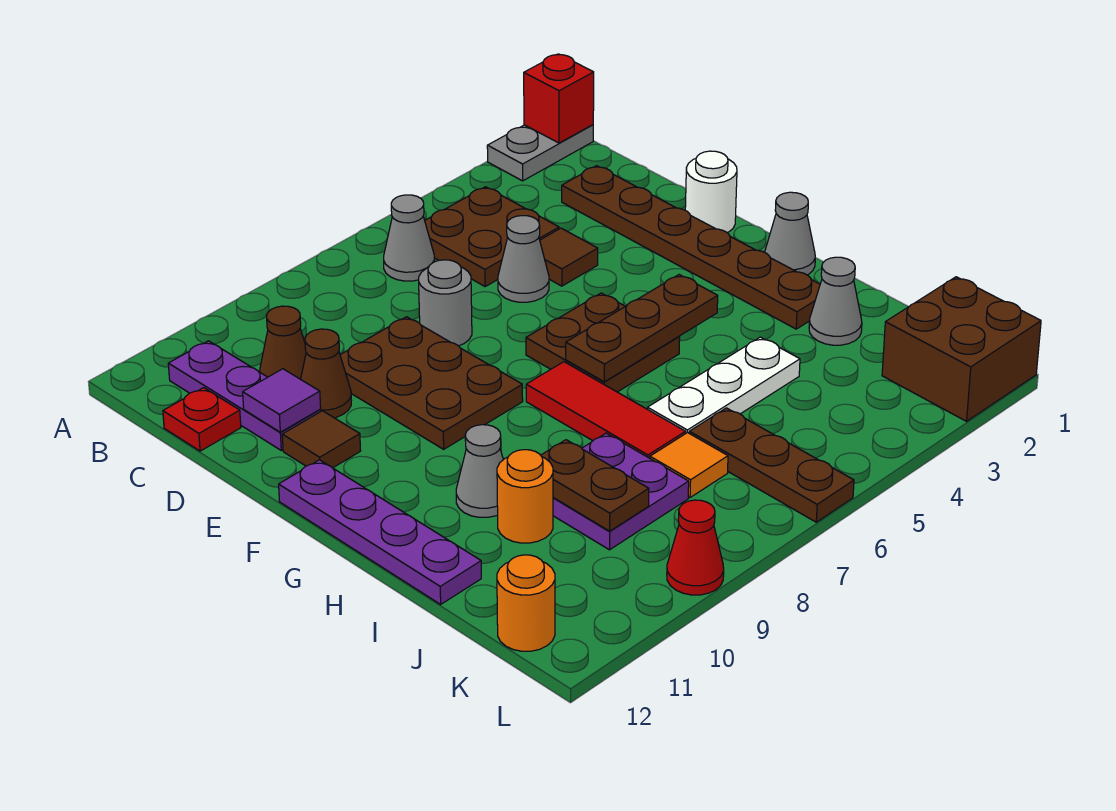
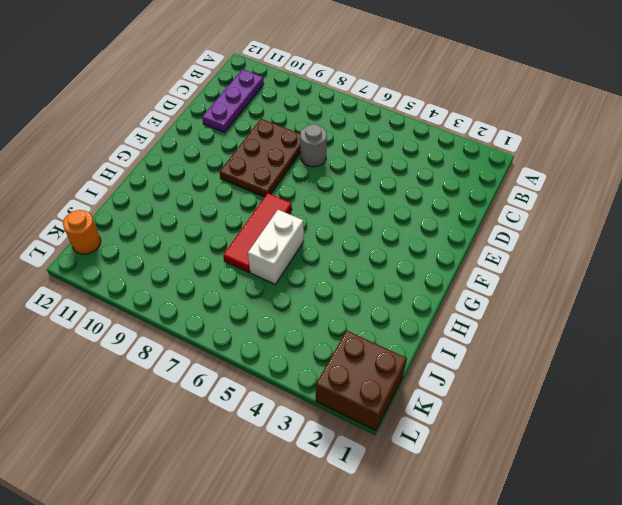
white 1x2 brick [248,210,304,284] -> white 1x3 plate [648,337,800,434]
none -> grey 1x2 plate [487,125,593,181]
none -> brown 2x2 plate [425,187,559,286]
none -> grey 1x1 cone [384,195,435,281]
none -> brown 1x6 plate [562,166,820,329]

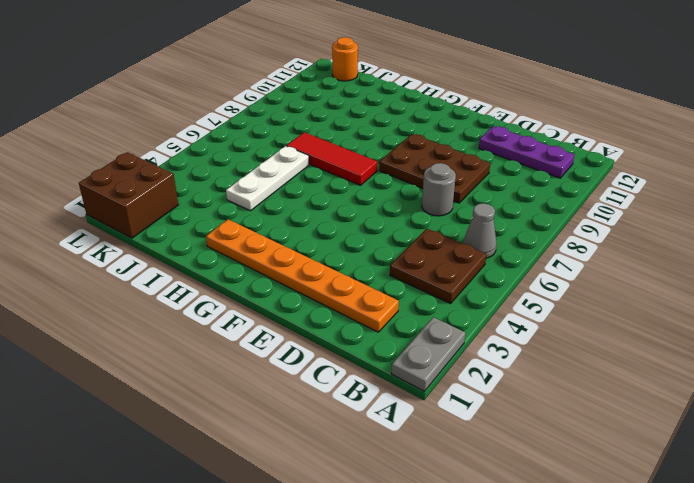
orange 1x6 plate [206,219,399,332] -> brown 1x6 plate [562,166,820,329]
none -> brown 1x1 cone [260,306,306,379]
none -> red 1x1 plate [163,388,241,451]
none -> brown 1x1 tile [540,228,598,286]
none -> grey 1x1 cone [498,216,549,302]

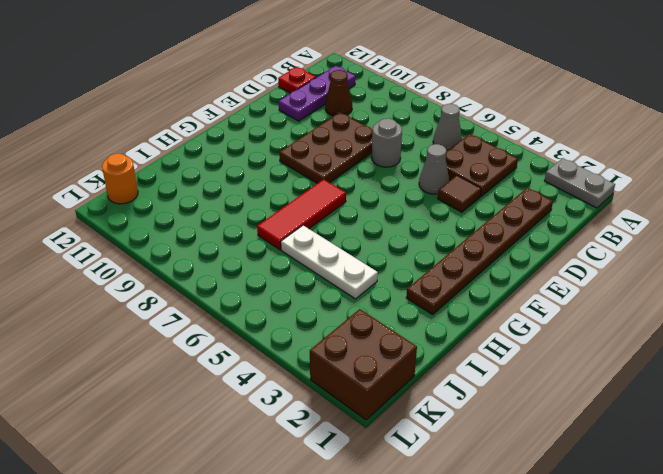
none -> brown 1x1 cone [301,329,351,418]
none -> white 1x1 round brick [685,151,737,233]
none -> brown 1x1 tile [282,411,361,468]
none -> brown 2x2 plate [526,293,680,392]

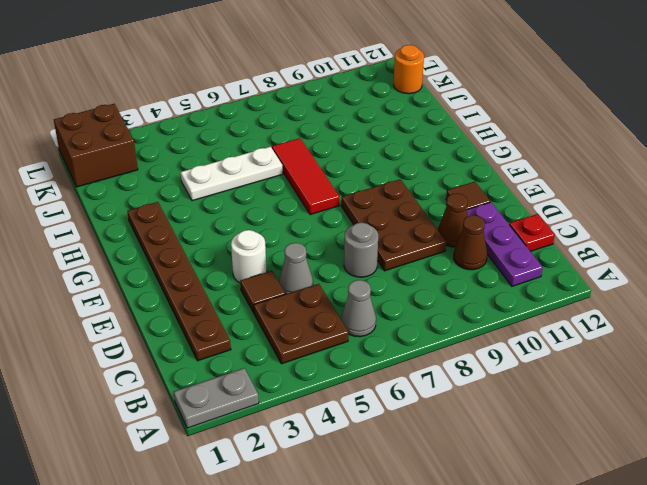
white 1x1 round brick [231,230,267,283] -> white 1x1 round brick moved to [685,151,737,233]
none -> brown 2x2 plate [526,293,680,392]
none -> purple 1x4 plate [279,460,481,604]
none -> grey 1x1 cone [765,192,815,275]
none -> grey 1x1 cone [456,425,503,517]

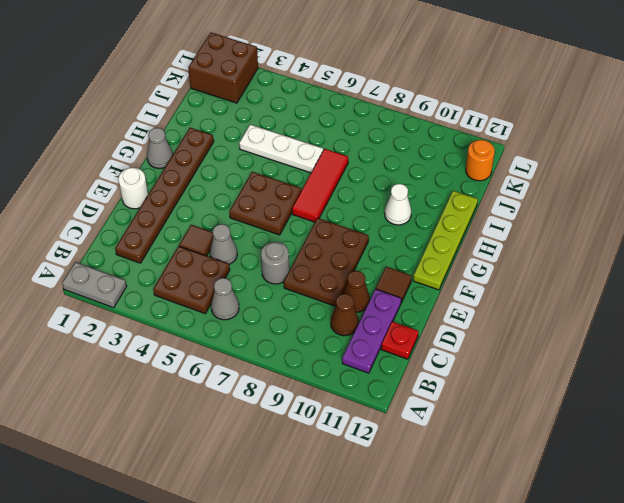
lime 1x4 plate [413,191,478,290] -> purple 1x4 plate [279,460,481,604]
white 1x1 cone [385,184,411,225] -> grey 1x1 cone [456,425,503,517]
none -> grey 1x1 cone [809,257,862,345]
none -> purple 2x2 plate [553,433,689,550]
none -> orange 1x1 round brick [497,450,553,543]
none -> brown 1x3 plate [689,408,854,522]

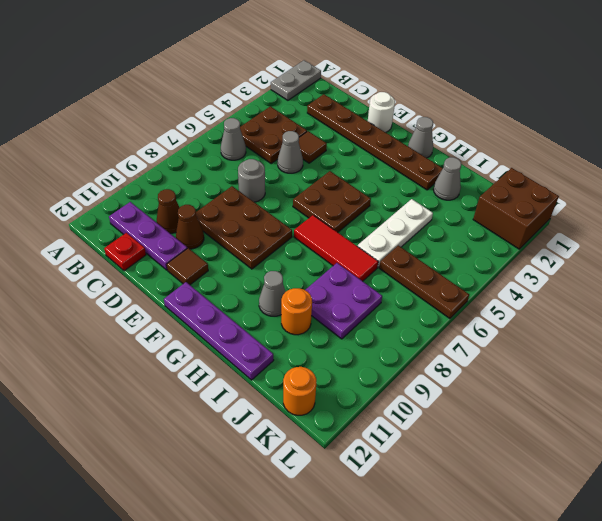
none -> orange 1x1 tile [650,432,728,498]
none -> red 1x1 cone [667,500,724,595]
none -> red 1x1 brick [524,54,594,143]
none -> purple 1x1 tile [243,369,321,432]

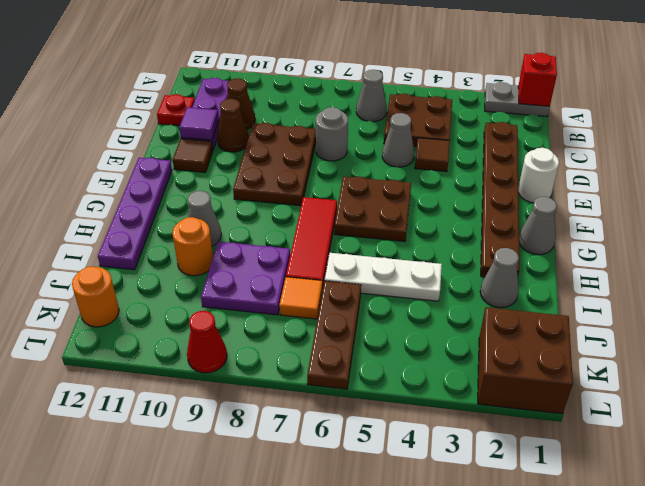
none -> brown 1x3 plate [566,275,718,382]
none -> brown 1x2 plate [541,440,649,531]

